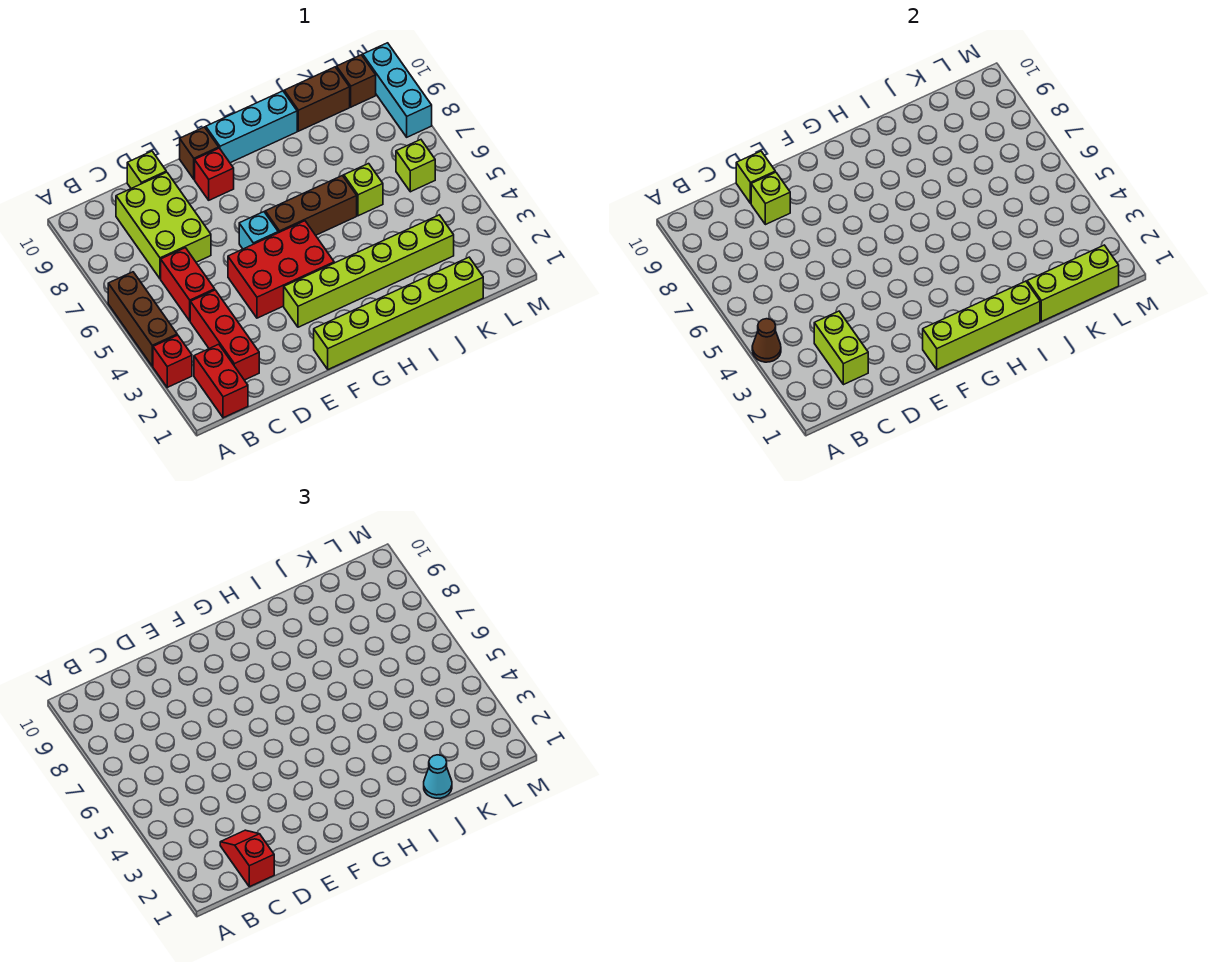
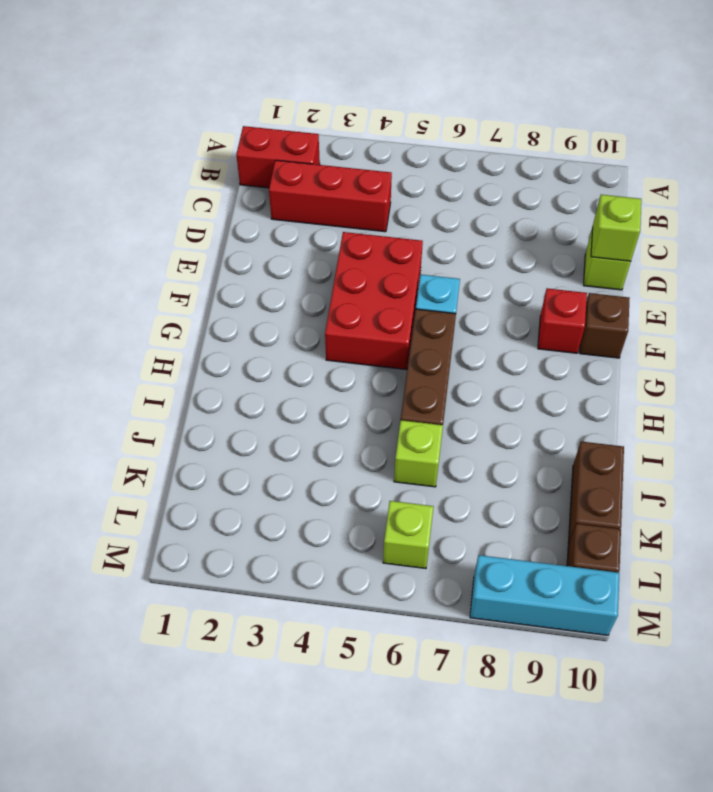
none -> red 1x1 brick [153,335,192,387]
none -> brown 1x3 brick [108,272,177,366]
none -> red 1x2 brick [161,248,215,321]

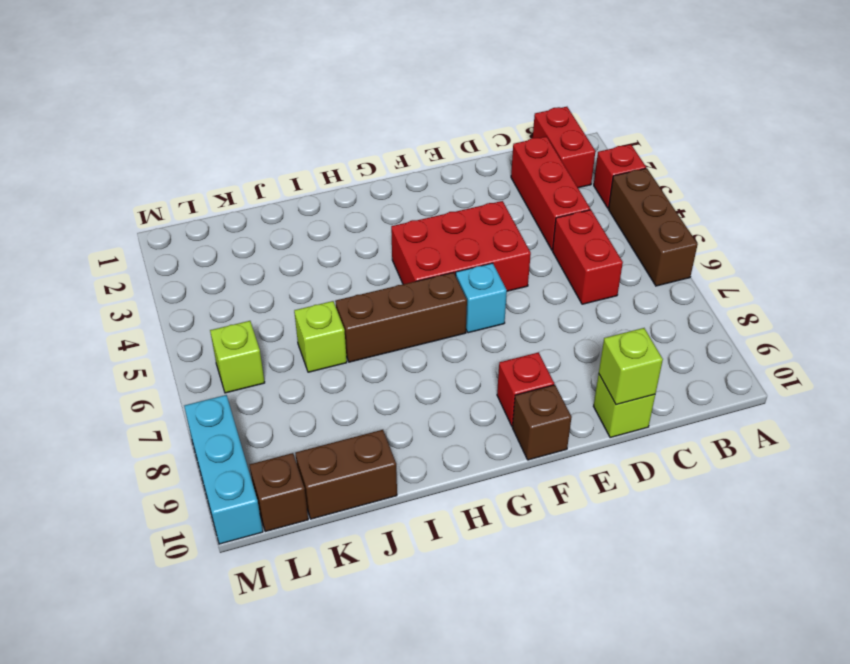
none -> lime 2x3 brick [116,172,211,279]
none -> lime 1x6 brick [314,257,483,369]
none -> lime 1x6 brick [284,215,454,327]

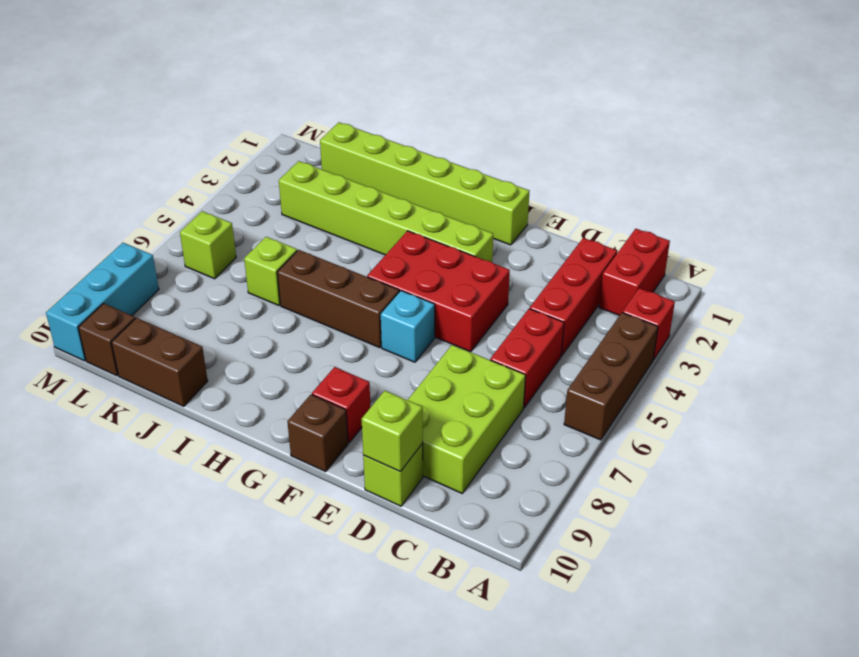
none -> cyan 1x3 brick [206,91,297,163]
none -> brown 1x1 cone [752,319,781,362]
none -> lime 1x2 brick [814,311,868,385]

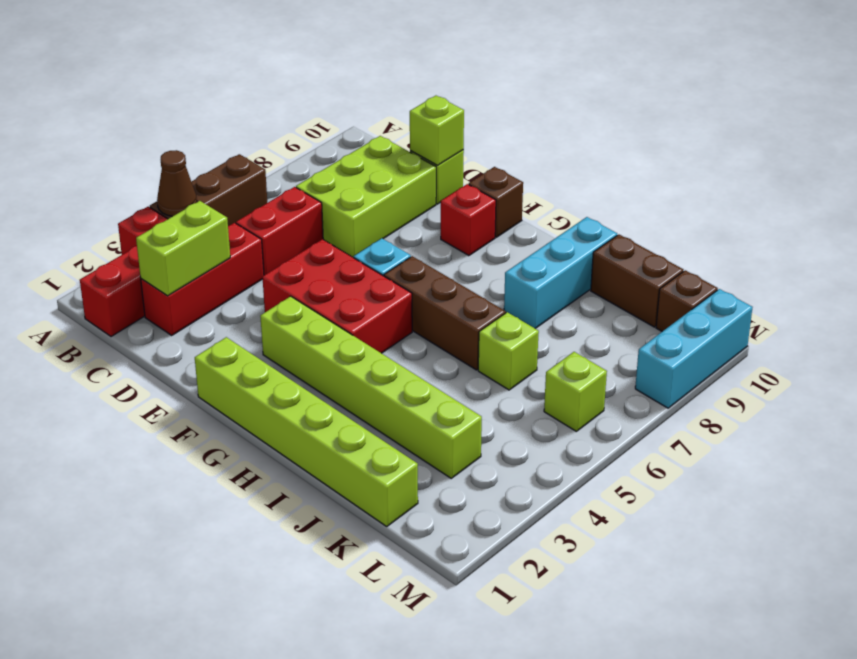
cyan 1x3 brick [504,217,617,329] -> cyan 1x3 brick turned to [206,91,297,163]
none -> lime 1x1 brick [751,172,790,225]
none -> lime 1x4 brick [923,281,1040,369]
none -> lime 1x3 brick [1027,245,1119,322]

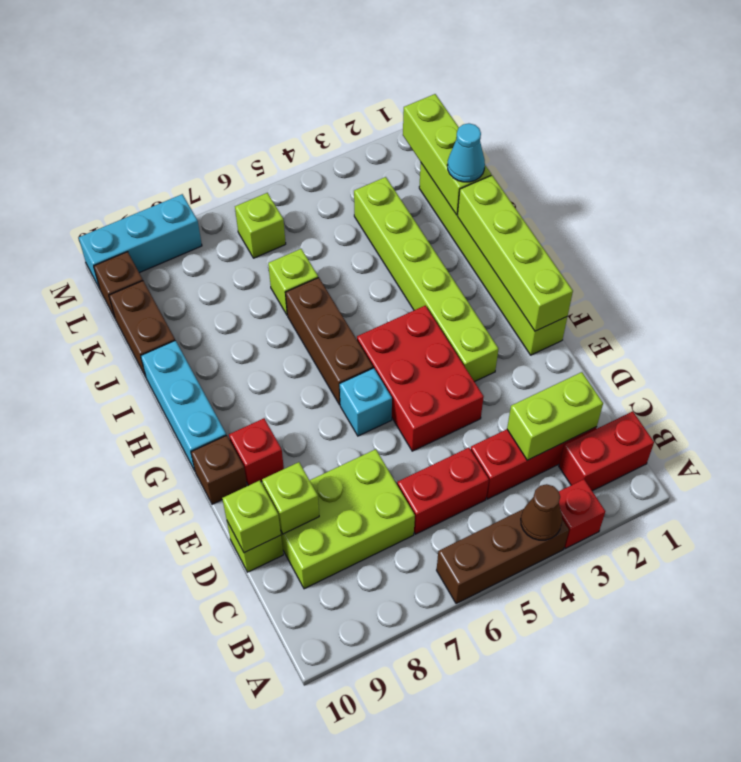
none -> red 1x2 slope [220,830,274,887]

